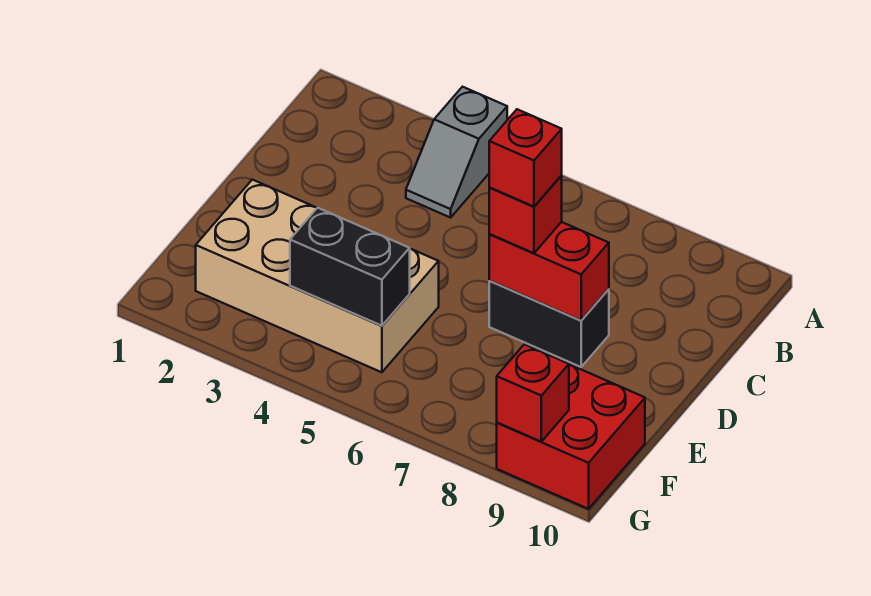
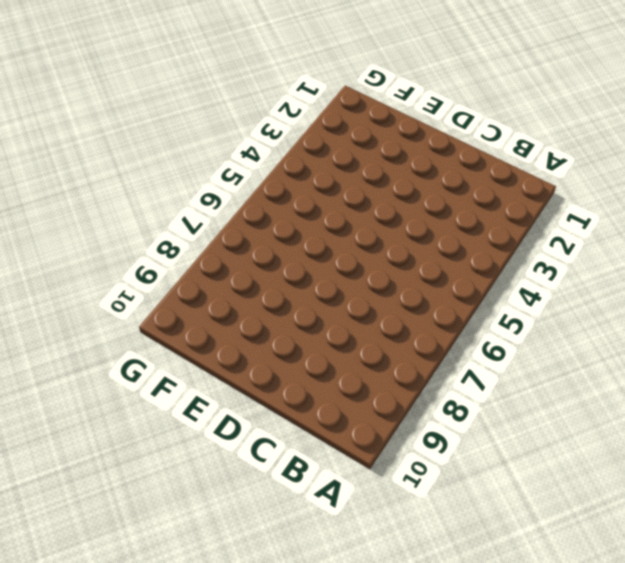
none -> grey 1x2 slope [406,87,507,218]
none -> black 1x2 brick [489,281,609,367]

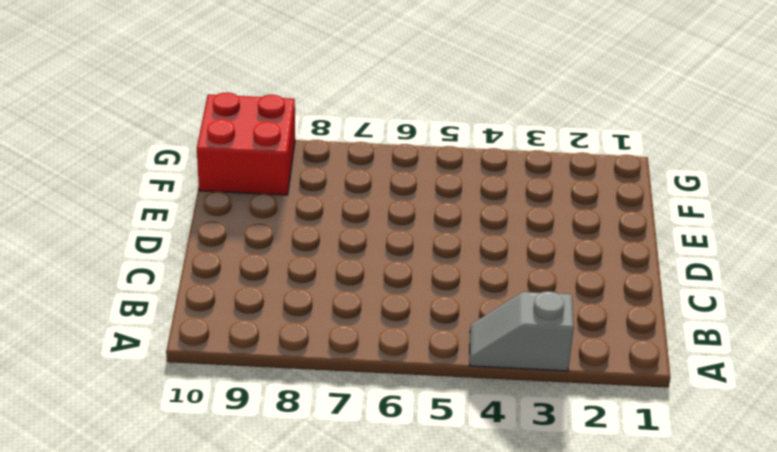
grey 1x2 slope [469,291,574,371] -> grey 1x2 slope turned to [406,87,507,218]
none -> black 1x2 brick [489,281,609,367]
none -> tan 2x4 brick [196,180,439,372]

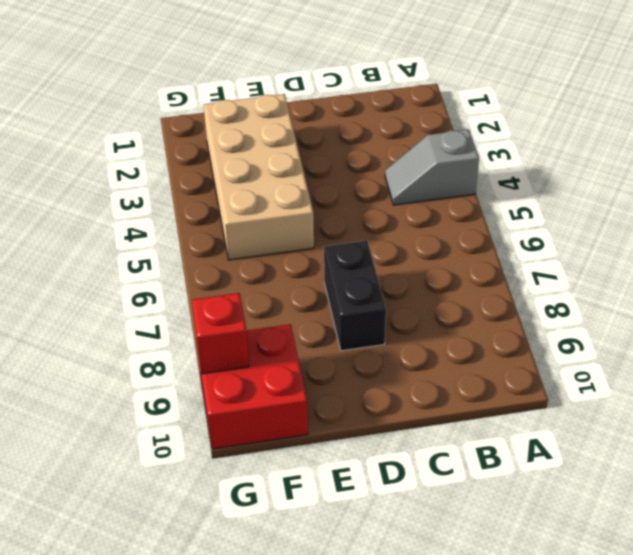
none -> red 1x2 brick [489,222,609,321]
none -> black 1x2 brick [290,208,410,326]

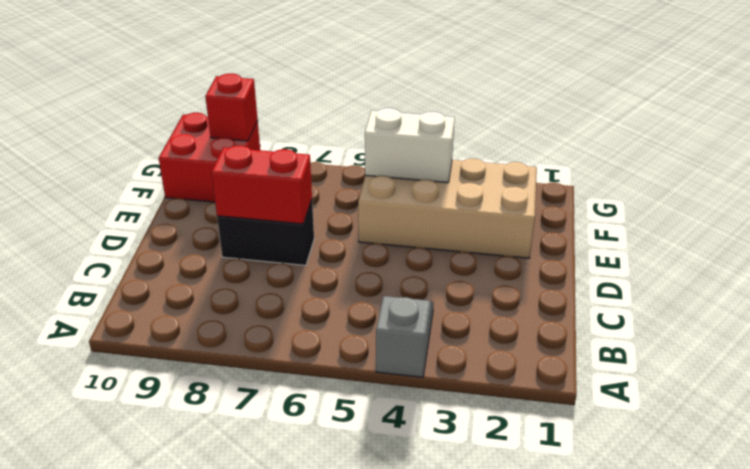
white 1x2 brick [365,108,455,183] -> black 1x2 brick [290,208,410,326]
none -> red 1x1 brick [489,176,562,253]
none -> red 1x1 brick [489,109,562,207]

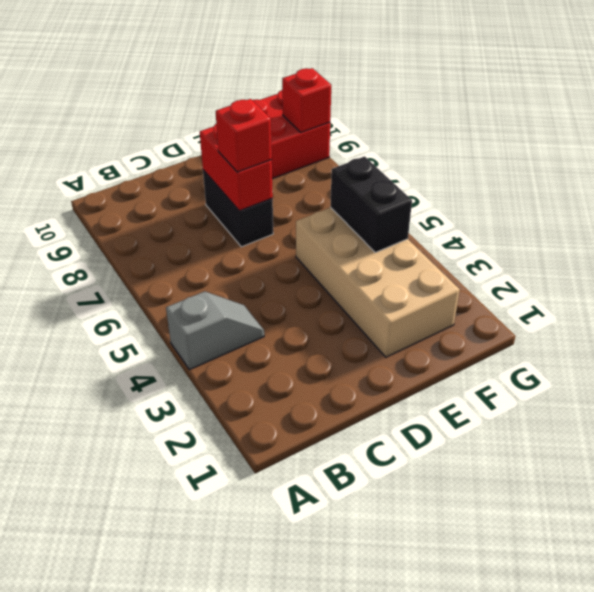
none -> red 1x1 brick [489,109,562,207]

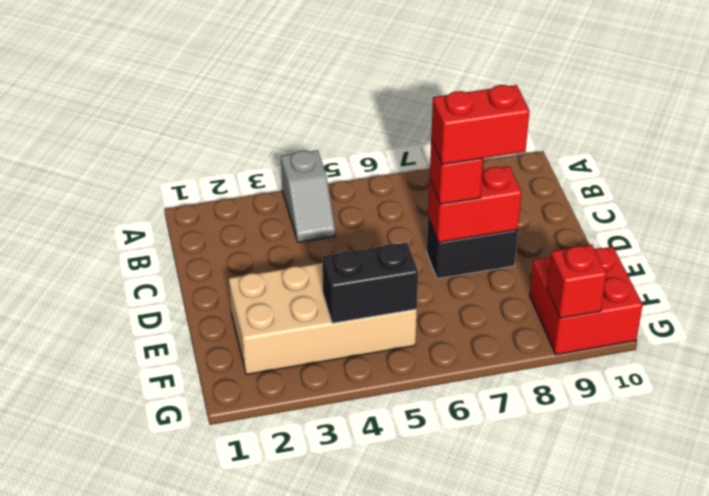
red 1x2 brick [431,85,530,165] -> red 1x1 brick [489,109,562,207]

